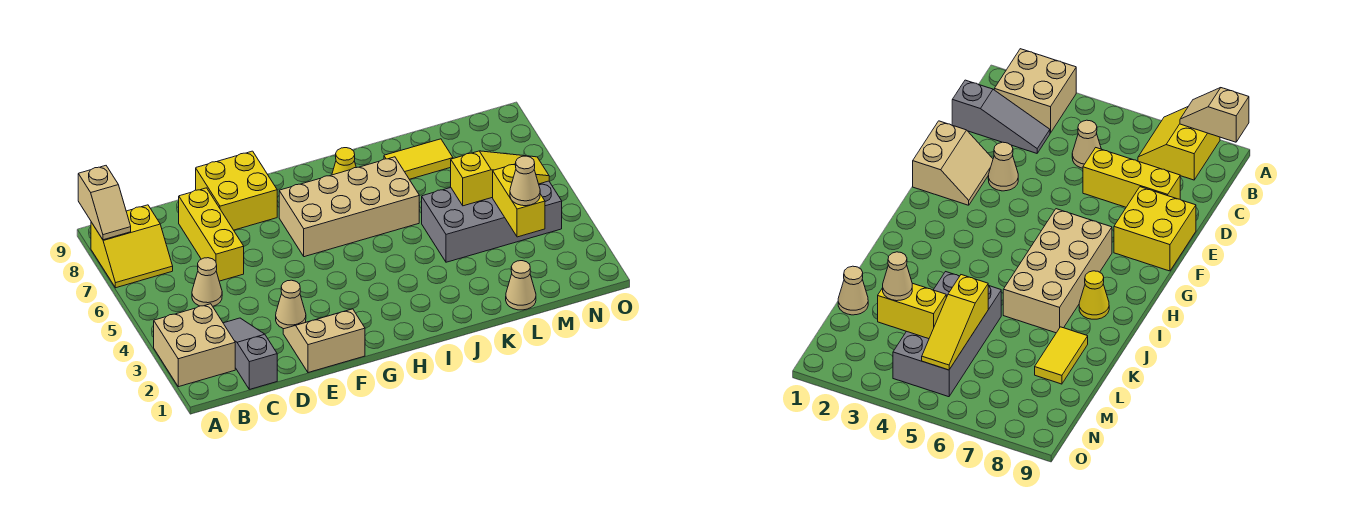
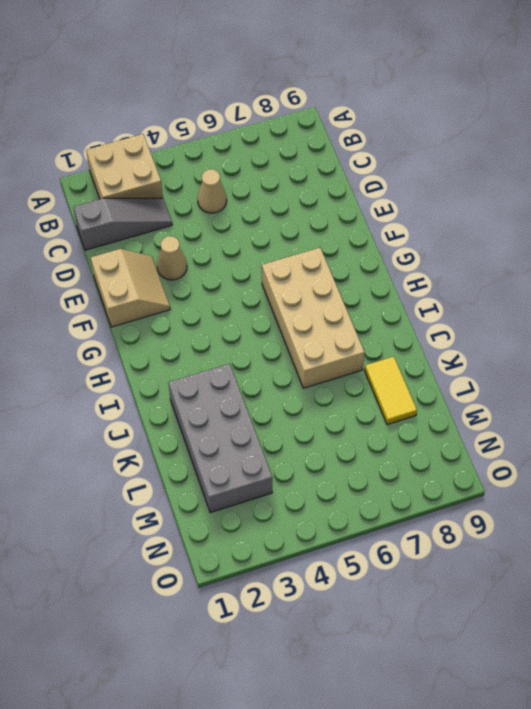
grey 2x4 brick [169,364,272,513] -> grey 2x4 brick moved to [422,181,562,262]
none -> yellow 2x2 slope [91,205,173,288]
none -> yellow 1x3 brick [179,188,244,281]
none -> yellow 2x2 brick [196,151,277,230]

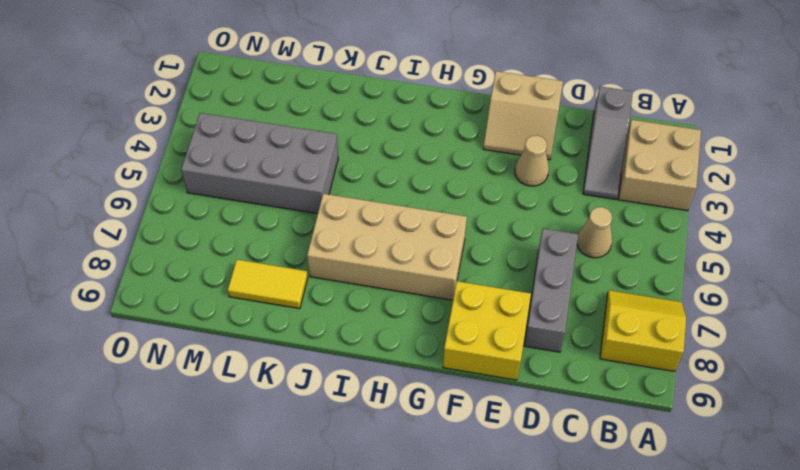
grey 1x3 brick [524,229,578,352] -> yellow 1x3 brick [179,188,244,281]
none -> yellow 1x1 cone [332,148,356,175]
none -> tan 1x1 cone [506,261,536,310]
none -> tan 1x2 slope [78,166,131,240]

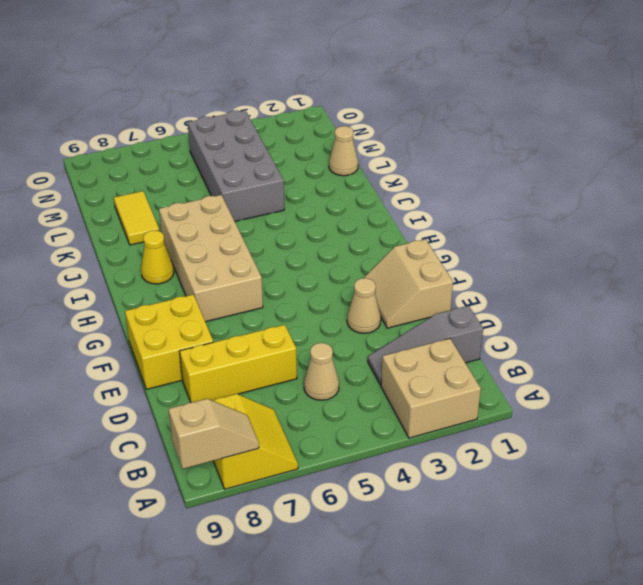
none -> yellow 1x3 slope [451,151,549,206]
none -> yellow 1x2 brick [493,164,545,237]
none -> tan 1x1 cone [510,156,540,206]

